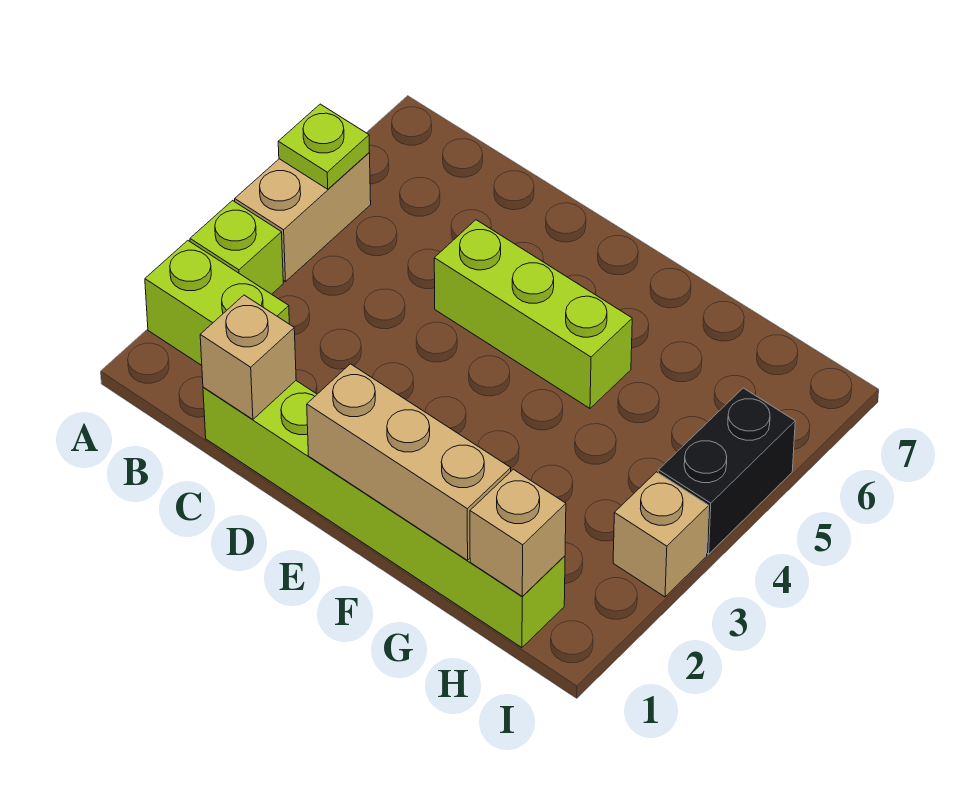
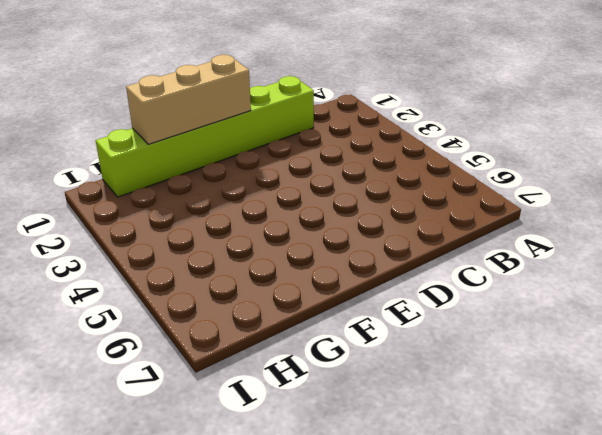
none -> lime 1x2 brick [145,241,289,365]
none -> lime 1x1 brick [190,201,283,294]

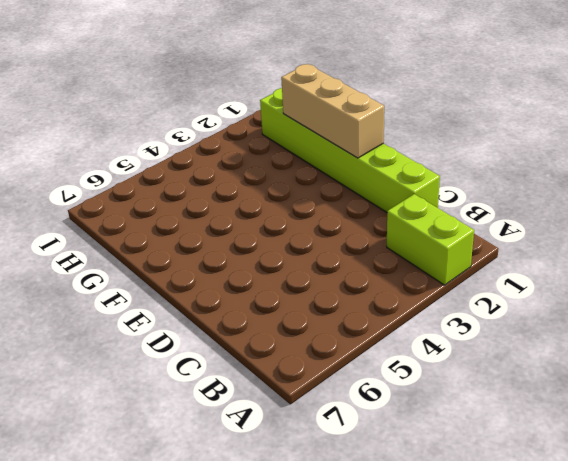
none -> lime 1x1 brick [190,201,283,294]
none -> tan 1x2 brick [235,153,371,282]

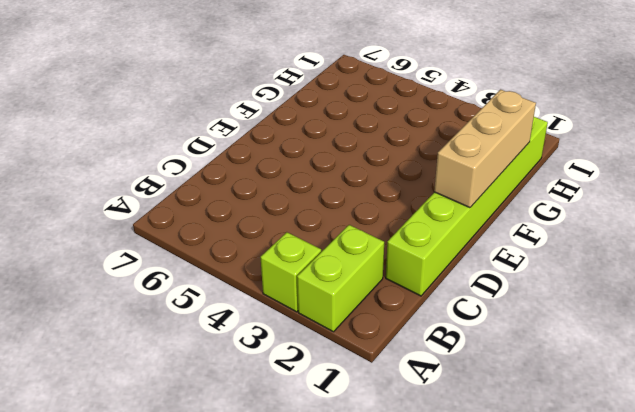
none -> tan 1x2 brick [235,153,371,282]
none -> lime 1x3 brick [434,220,632,408]

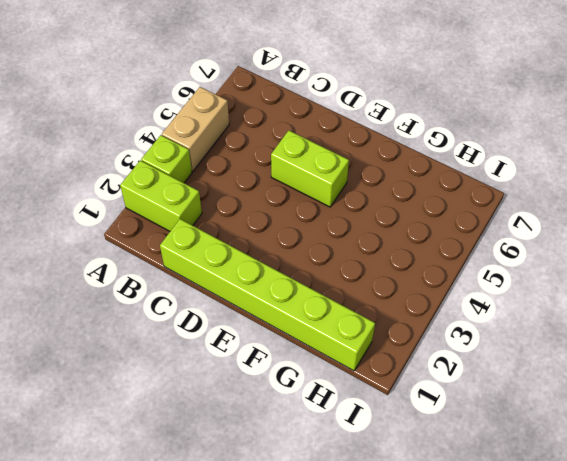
lime 1x2 brick [271,131,349,207] -> lime 1x3 brick [434,220,632,408]
none -> tan 1x1 brick [613,472,709,597]
none -> black 1x2 brick [658,388,795,554]

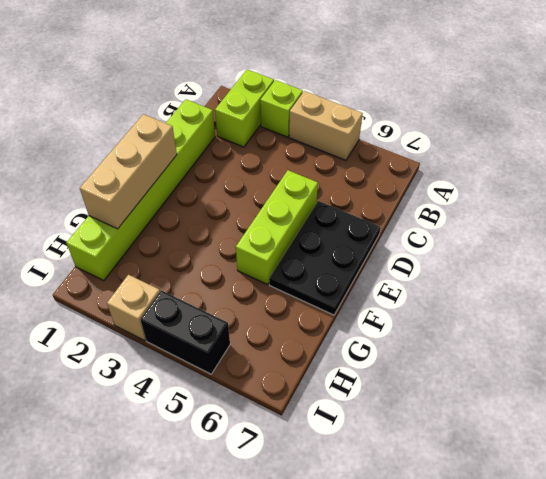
black 2x3 plate [269,201,381,315] -> none
none -> lime 1x1 plate [278,104,369,189]
none -> tan 1x1 brick [200,295,296,419]

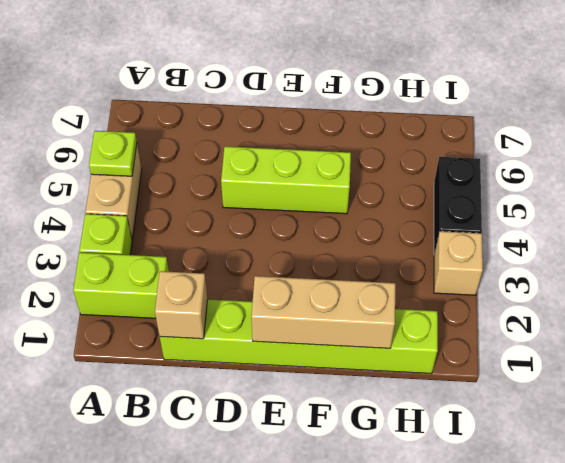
none -> tan 1x1 brick [470,469,566,597]

